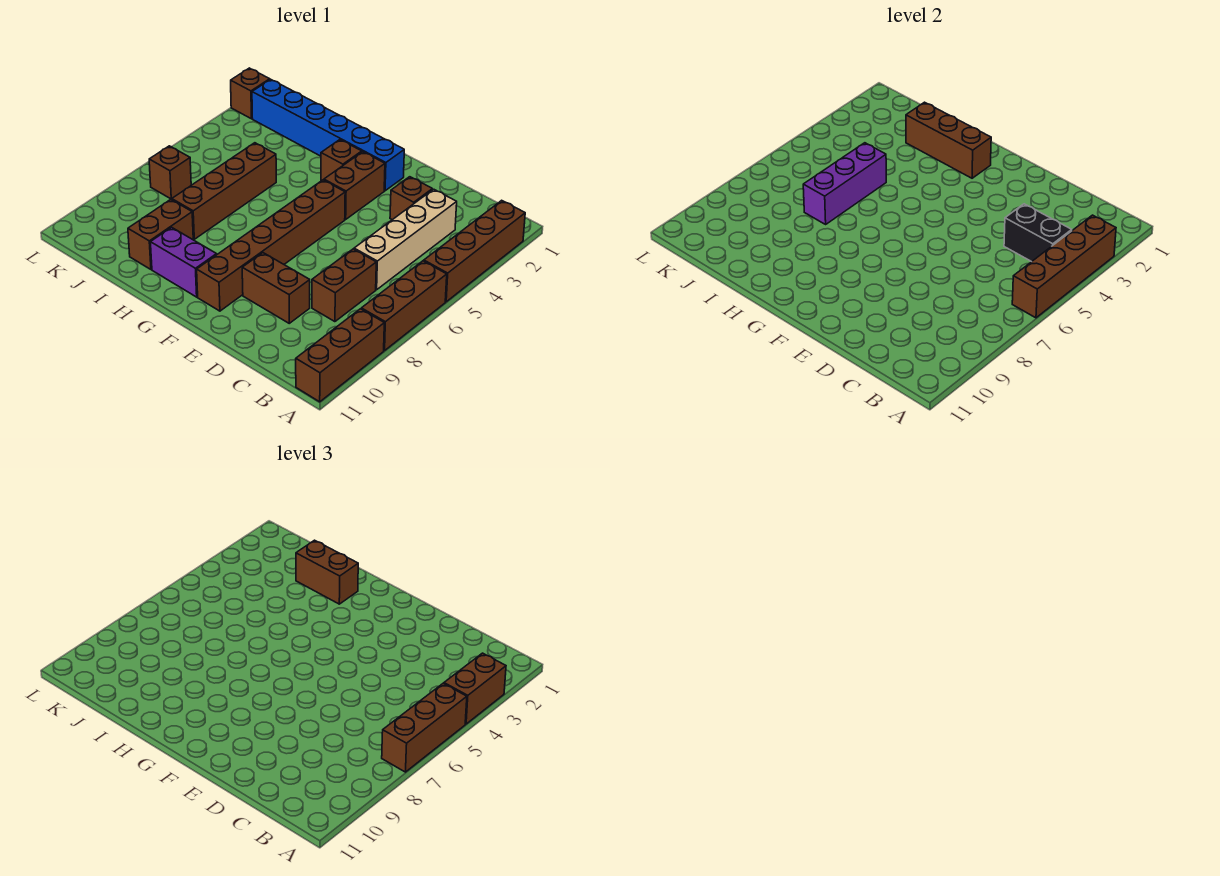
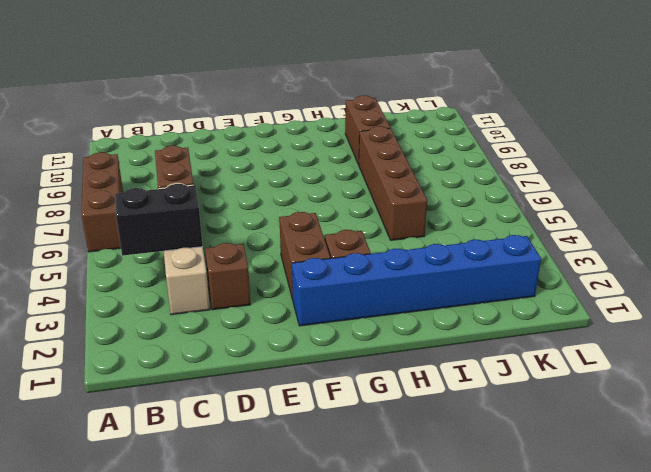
none -> brown 1x4 brick [424,200,525,302]
none -> brown 1x3 brick [296,309,384,402]
none -> brown 1x2 brick [242,253,310,323]

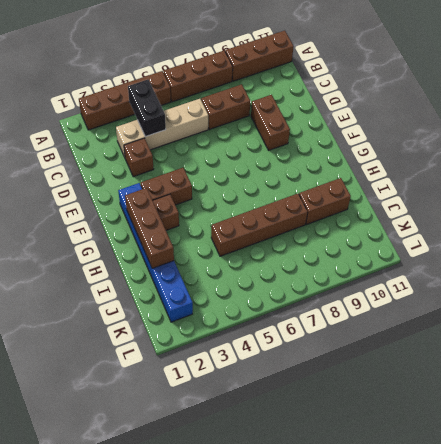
none -> brown 1x6 brick [197,180,345,311]
none -> purple 1x2 brick [150,227,217,297]
none -> brown 1x1 brick [149,146,191,199]

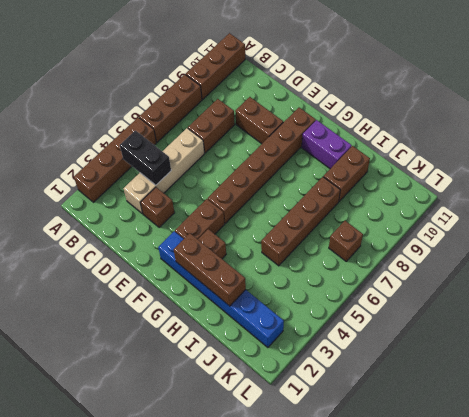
none -> brown 1x1 brick [231,68,270,119]
none -> brown 1x4 brick [1012,215,1116,318]
none -> purple 1x3 brick [803,143,886,224]

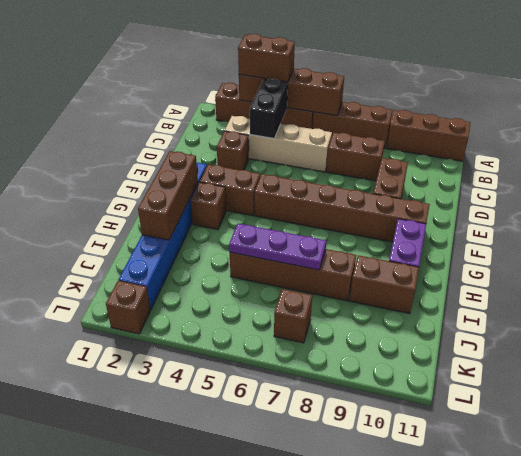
purple 1x3 plate [229,224,326,270] -> purple 1x3 brick [803,143,886,224]
none -> brown 1x3 brick [382,684,467,772]
none -> brown 1x2 brick [296,540,358,604]

